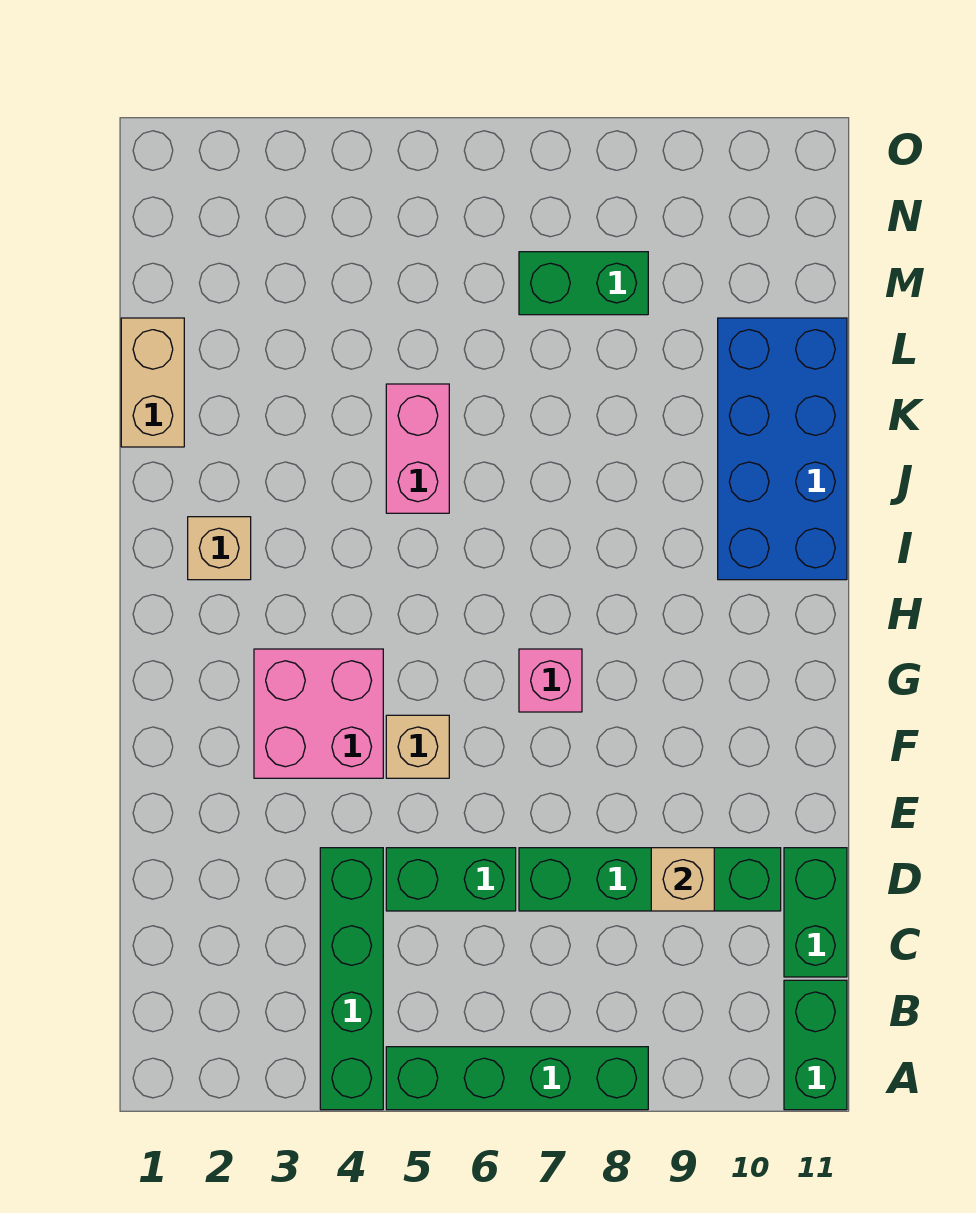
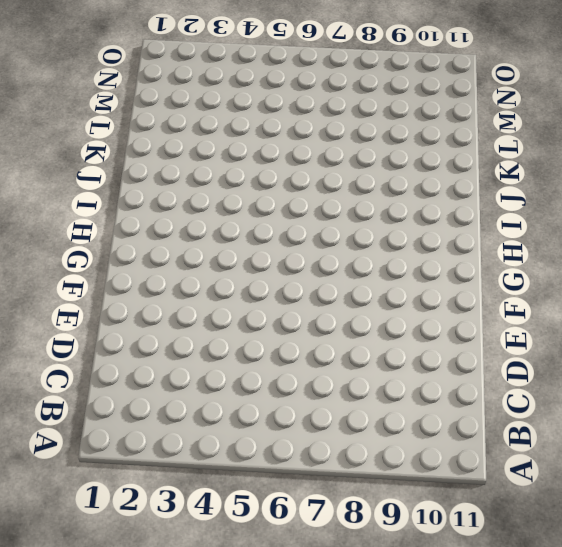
none -> green 1x4 brick [320,848,383,1110]
none -> green 1x4 brick [386,1047,648,1110]
none -> green 1x2 brick [784,980,847,1110]

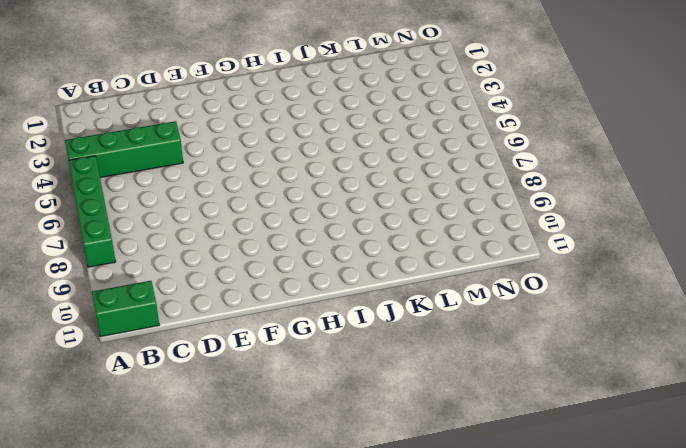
none -> green 1x2 brick [784,848,847,977]
none -> green 1x2 brick [386,848,516,911]
none -> green 1x4 brick [519,848,781,911]

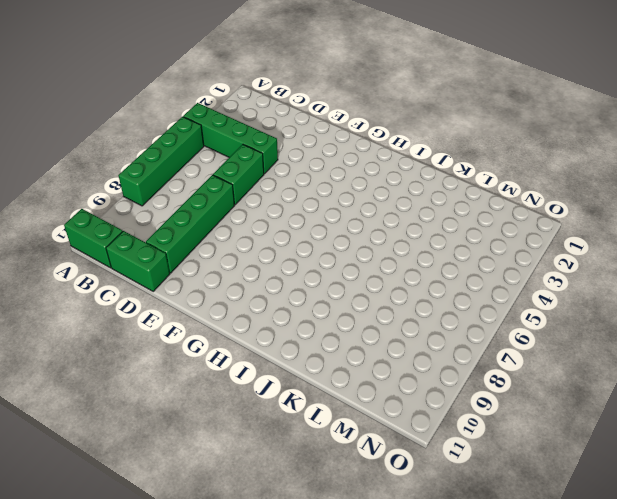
none -> pink 2x2 brick [254,649,383,778]
none -> tan 1x1 brick [386,715,449,778]
none -> pink 1x1 brick [519,649,582,712]

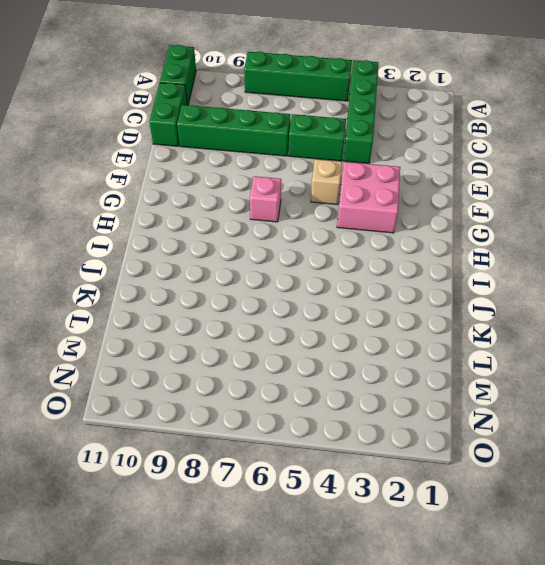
none -> tan 1x1 brick [188,517,251,580]
none -> blue 2x4 brick [718,318,847,580]
none -> pink 1x2 brick [386,384,449,513]

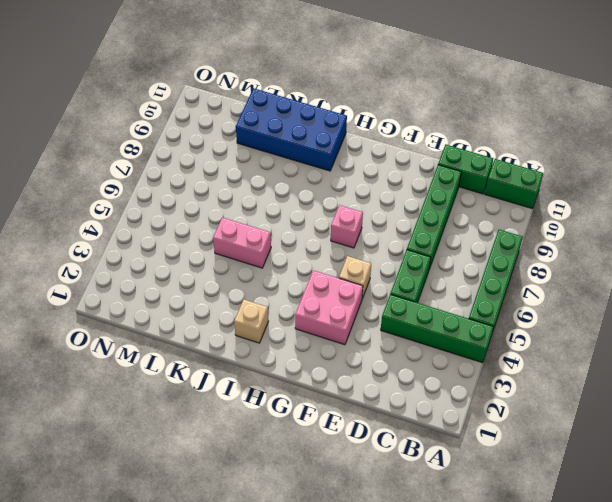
none -> tan 1x2 brick [121,318,184,447]
none -> green 1x2 brick [519,252,648,315]
none -> tan 1x1 brick [651,848,714,911]

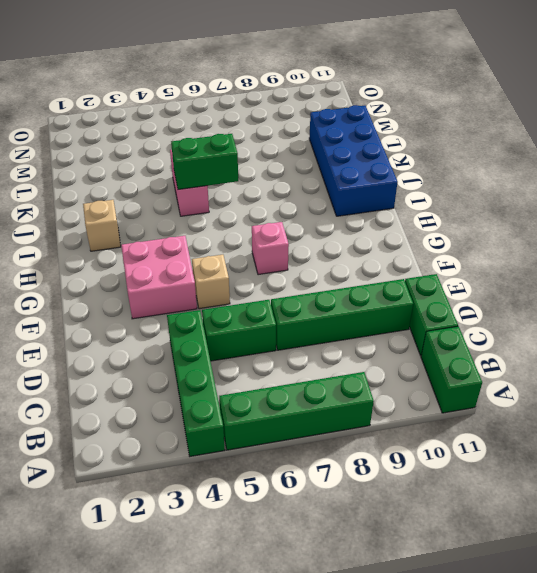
green 1x2 brick [171,134,238,190] -> green 1x2 brick moved to [519,252,648,315]
none -> tan 1x2 brick [121,318,184,447]
none -> tan 1x1 brick [651,848,714,911]

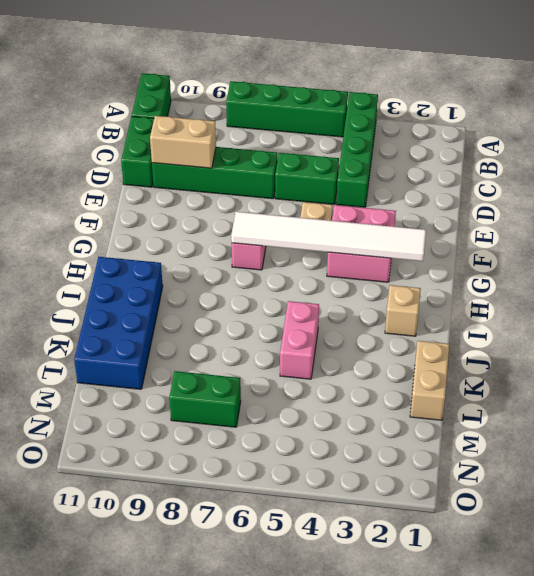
tan 1x2 brick [150,116,216,168] -> tan 1x1 brick [651,848,714,911]
white 1x6 tile [231,212,426,261] -> none

